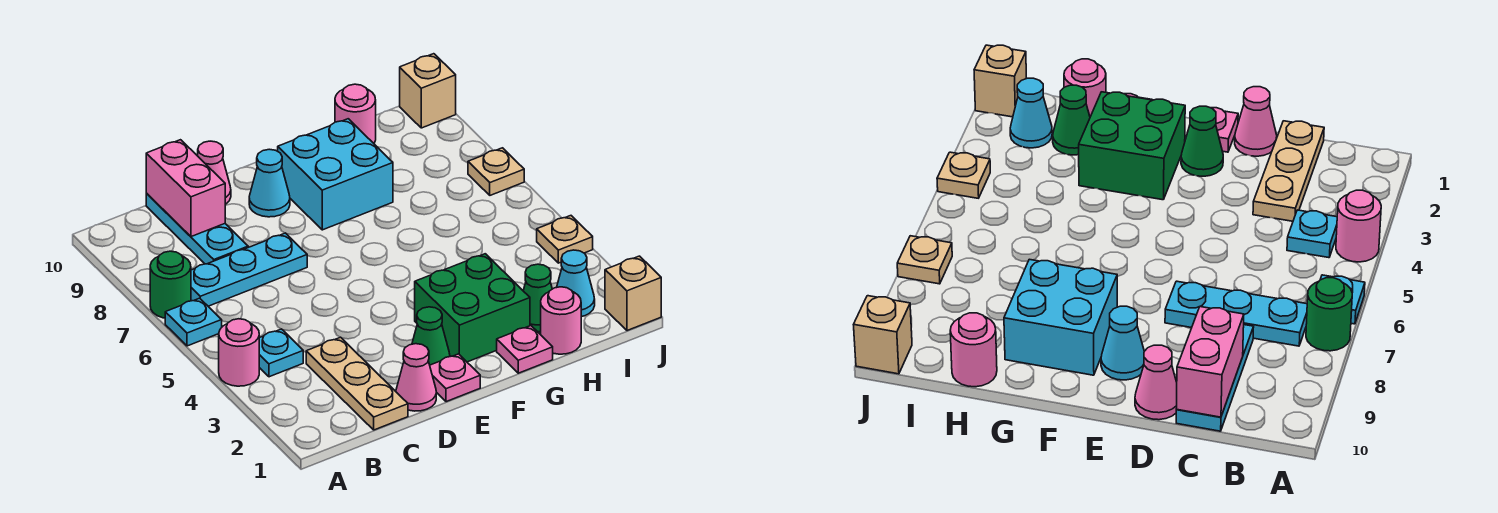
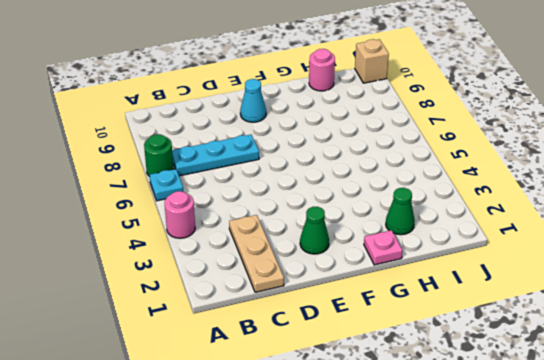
none -> cyan 1x1 plate [259,329,303,377]
none -> cyan 1x3 plate [146,194,248,264]
none -> pink 1x1 cone [396,344,436,411]

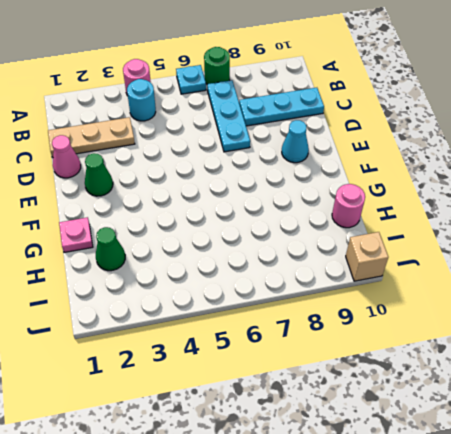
cyan 1x1 round brick [127,79,156,121] -> cyan 1x1 plate [259,329,303,377]
none -> pink 1x1 cone [198,141,231,204]
none -> pink 1x1 plate [430,354,480,402]
none -> green 2x2 brick [415,254,530,362]

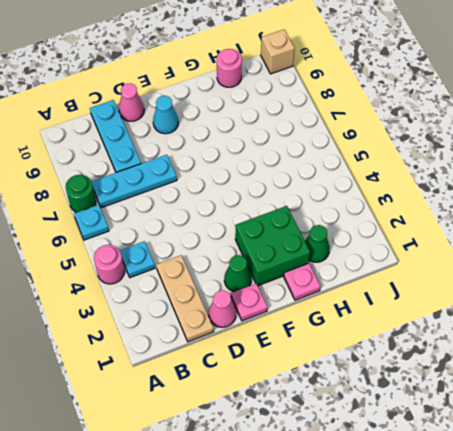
none -> cyan 2x2 brick [278,119,393,230]
none -> pink 1x1 round brick [541,287,581,354]
none -> cyan 1x1 cone [557,250,595,317]

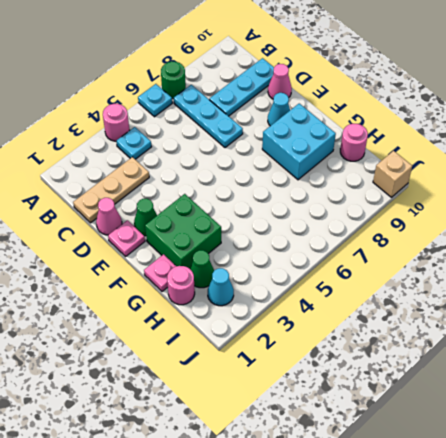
none -> tan 1x1 brick [605,256,661,331]
none -> tan 1x1 plate [537,216,593,263]
none -> tan 1x1 plate [468,148,524,195]

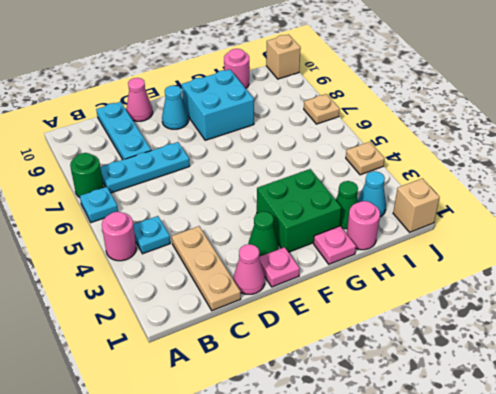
none -> pink 1x2 brick [146,140,225,237]

